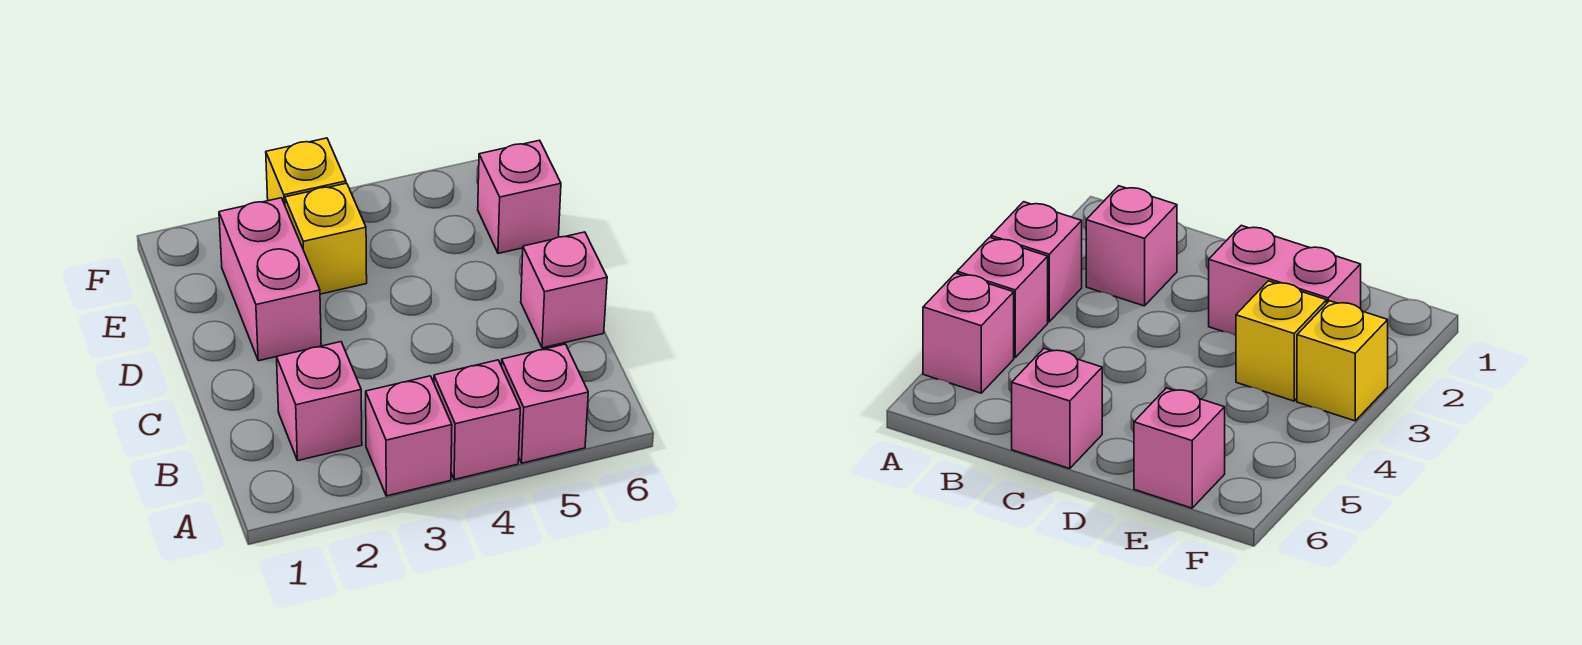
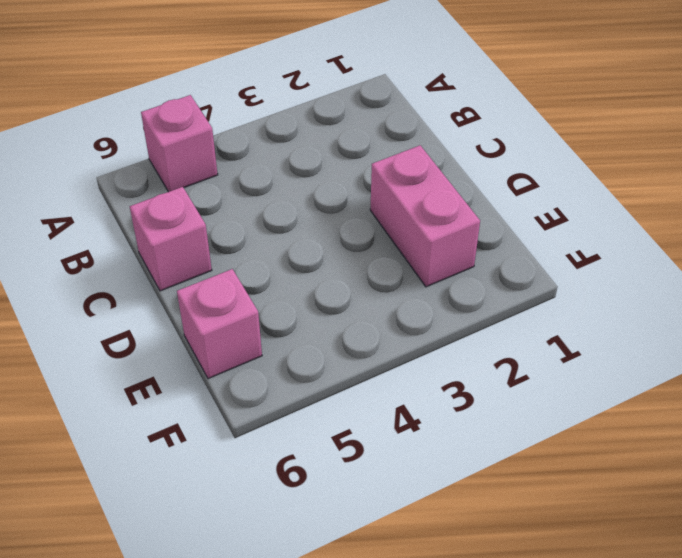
none -> pink 1x1 brick [366,376,452,496]
none -> pink 1x1 brick [434,360,520,480]

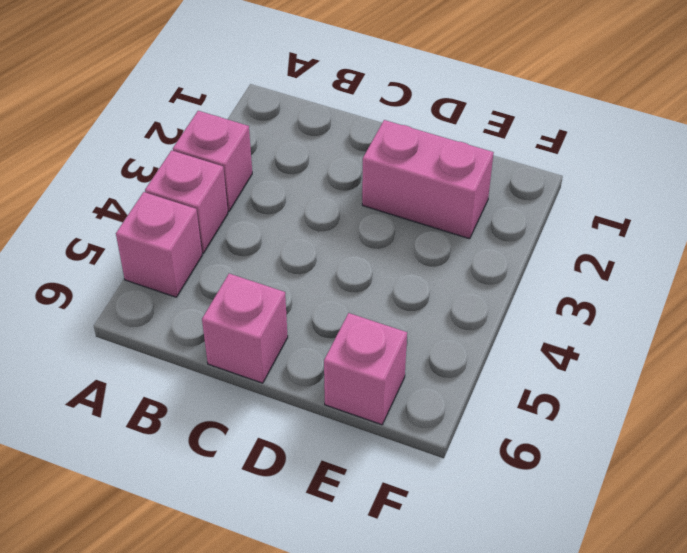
none -> pink 1x1 brick [277,342,362,460]
none -> yellow 1x1 brick [285,183,367,294]

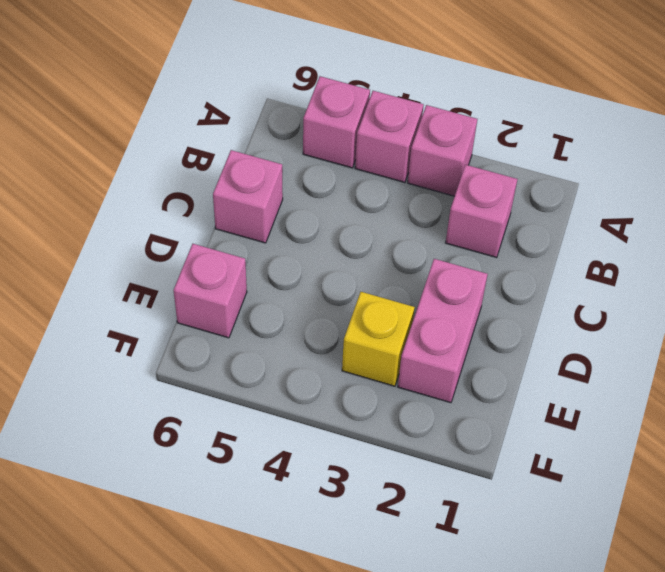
none -> yellow 1x1 brick [266,138,346,205]

